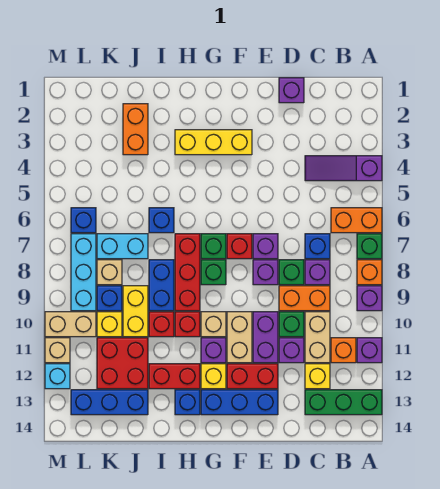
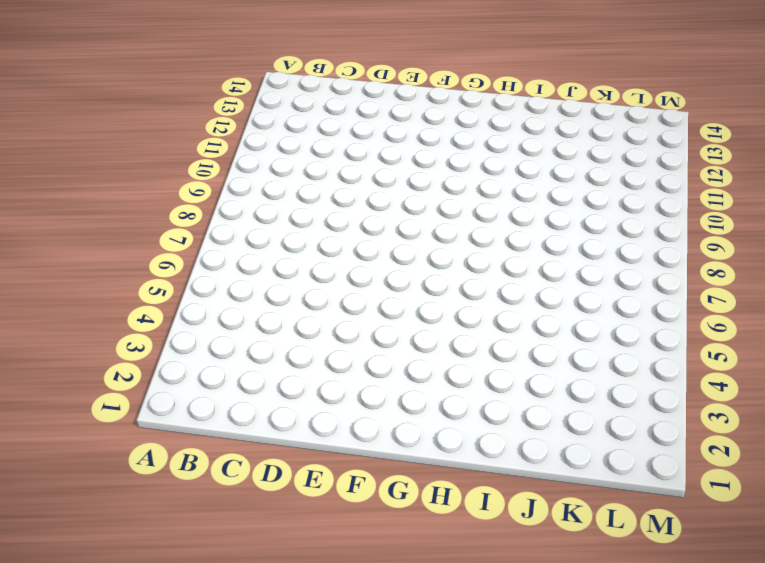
none -> purple 1x3 slope [305,156,382,181]
none -> orange 1x2 brick [331,208,382,233]
none -> green 1x1 brick [357,234,382,259]
none -> orange 1x1 brick [357,260,382,285]

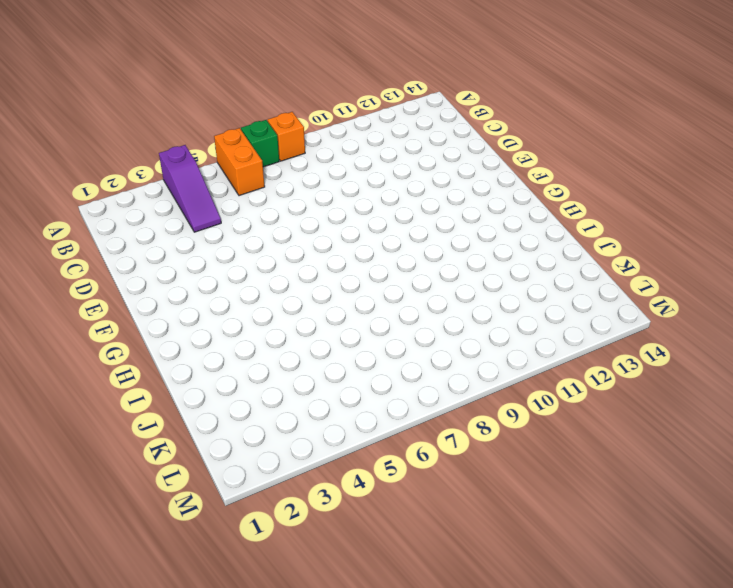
none -> purple 1x1 brick [357,286,382,311]
none -> purple 1x1 brick [357,338,382,363]
none -> green 1x3 brick [305,390,382,415]
none -> orange 1x1 brick [331,338,356,363]

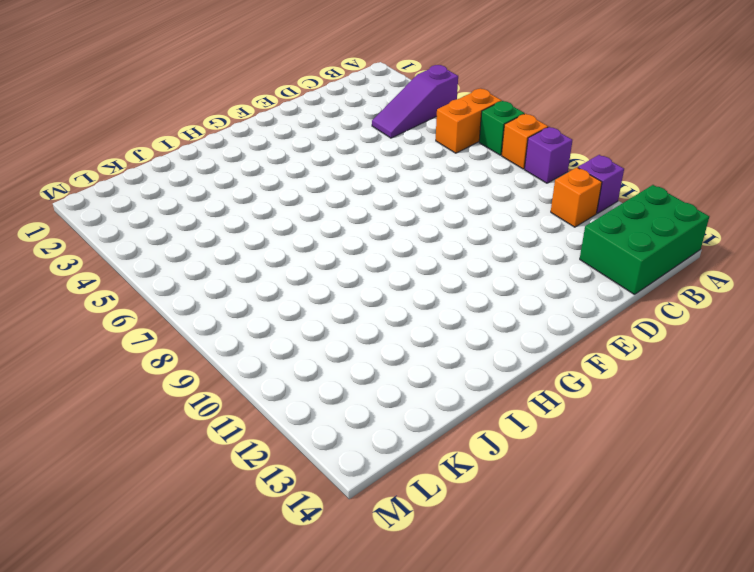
green 2x3 brick [580,185,709,295] -> green 1x3 brick [305,390,382,415]
none -> blue 1x1 brick [305,234,330,259]
none -> purple 1x1 brick [305,260,330,285]
none -> orange 1x2 brick [279,286,330,311]
none -> tan 1x2 brick [305,312,330,363]

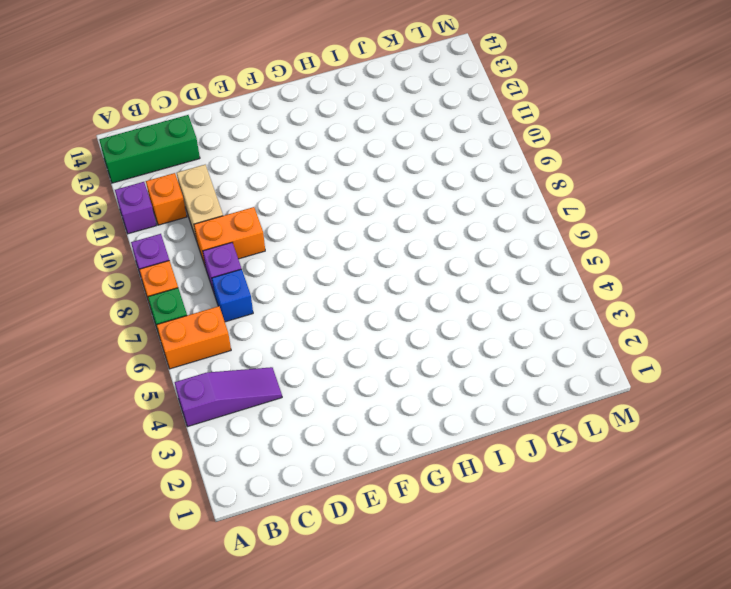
none -> yellow 1x1 brick [305,364,330,389]
none -> purple 1x1 brick [279,78,304,103]
none -> green 1x1 brick [279,260,304,285]
none -> green 1x1 brick [279,312,304,337]

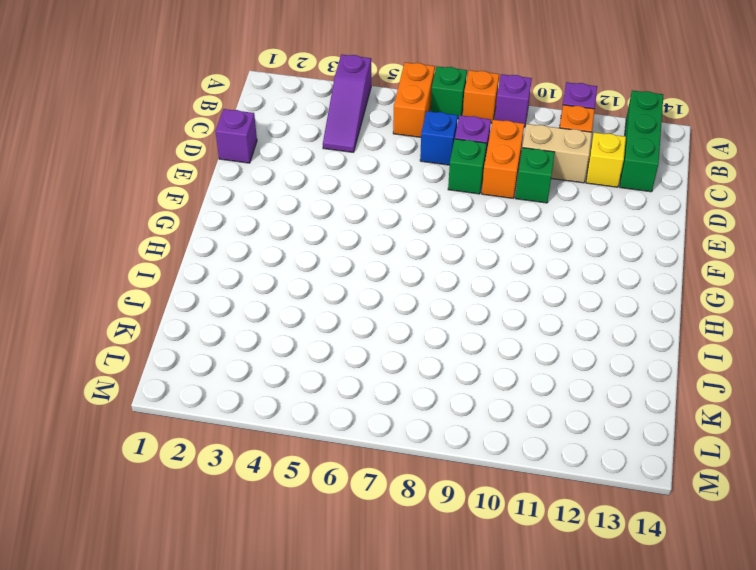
none -> purple 1x1 brick [279,338,304,363]
none -> purple 1x1 brick [253,234,278,259]
none -> purple 1x1 brick [253,260,278,285]
none -> purple 1x2 brick [253,312,278,363]

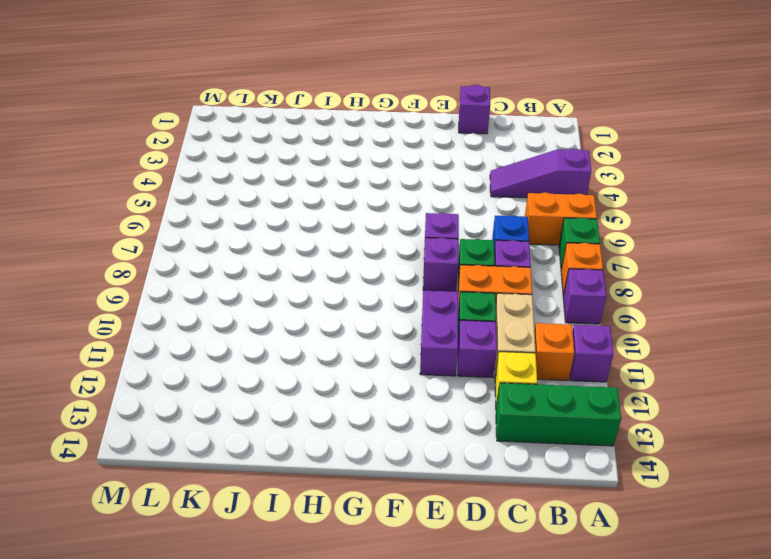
none -> red 1x2 brick [227,364,278,389]
none -> blue 1x3 brick [201,390,278,415]
none -> yellow 1x3 brick [175,130,252,155]
none -> red 1x1 brick [227,234,252,259]

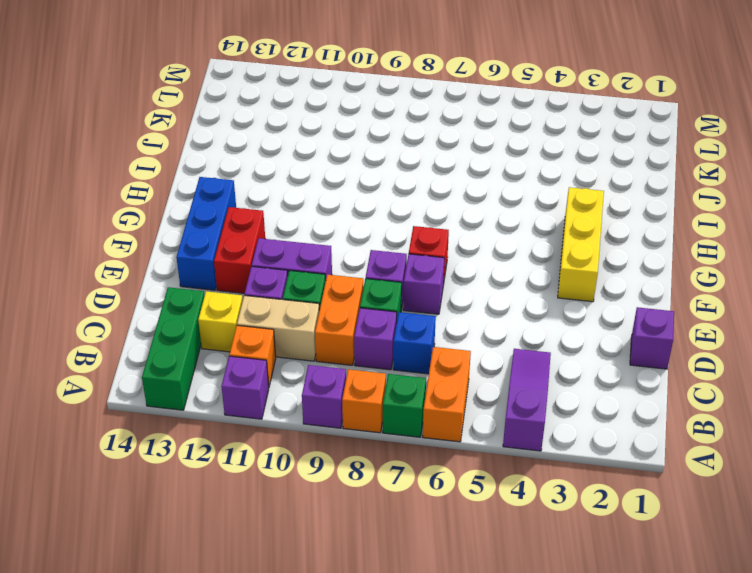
none -> tan 1x2 brick [227,312,252,363]
none -> green 1x1 brick [201,234,226,259]
none -> green 1x1 brick [201,260,226,285]
none -> tan 1x1 brick [201,312,226,337]

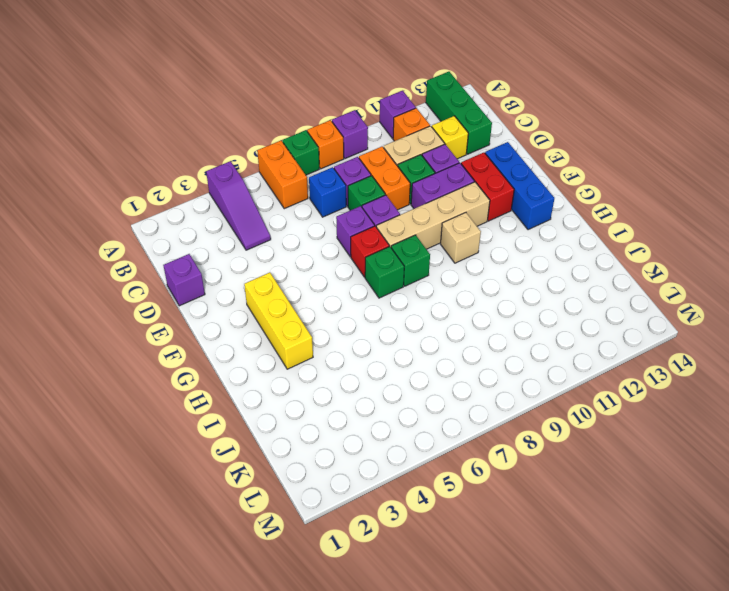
tan 1x4 brick [376,182,490,249] -> tan 1x2 brick [227,312,252,363]
none -> purple 1x1 brick [201,338,226,363]
none -> yellow 1x1 brick [201,364,226,389]
none -> red 1x3 brick [175,234,200,311]
none -> red 1x1 brick [175,312,200,337]

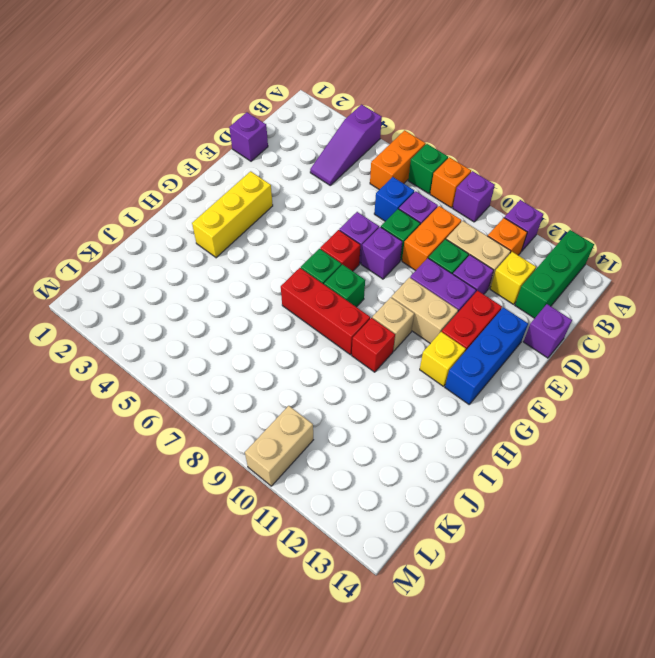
purple 1x1 brick [523,304,572,358] -> purple 1x1 brick moved to [201,338,226,363]
none -> red 1x2 brick [149,364,200,389]
none -> blue 1x1 brick [175,390,200,415]
none -> blue 1x1 brick [149,208,174,233]
none -> blue 1x2 brick [149,260,174,311]

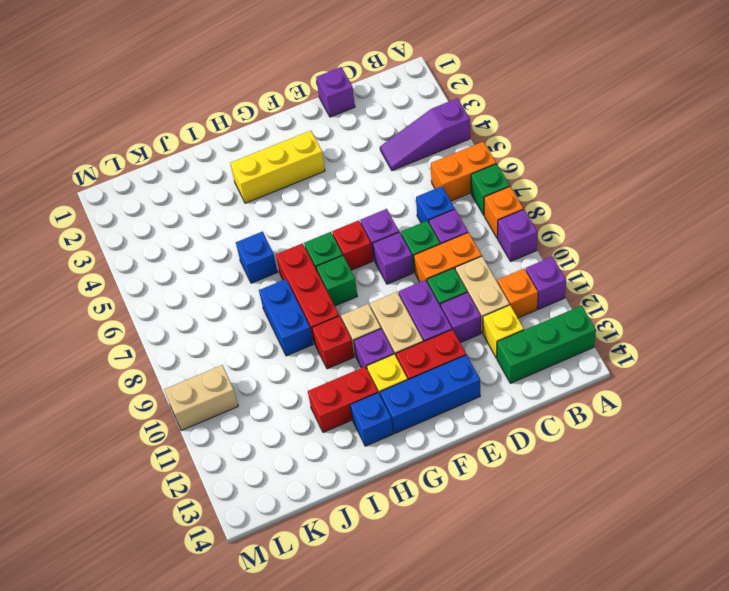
none -> red 1x1 brick [149,312,174,337]
none -> orange 1x2 brick [123,104,148,155]
none -> cyan 1x2 brick [97,234,148,259]
none -> yellow 1x2 brick [123,286,148,337]

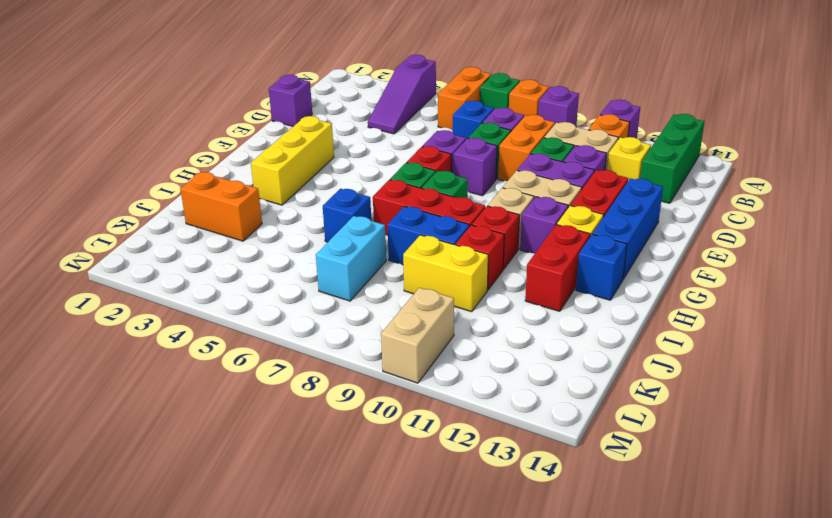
none -> red 2x2 brick [97,338,148,389]
none -> blue 1x3 brick [71,390,148,415]
none -> tan 1x1 brick [97,260,122,285]
none -> blue 1x1 brick [97,286,122,311]

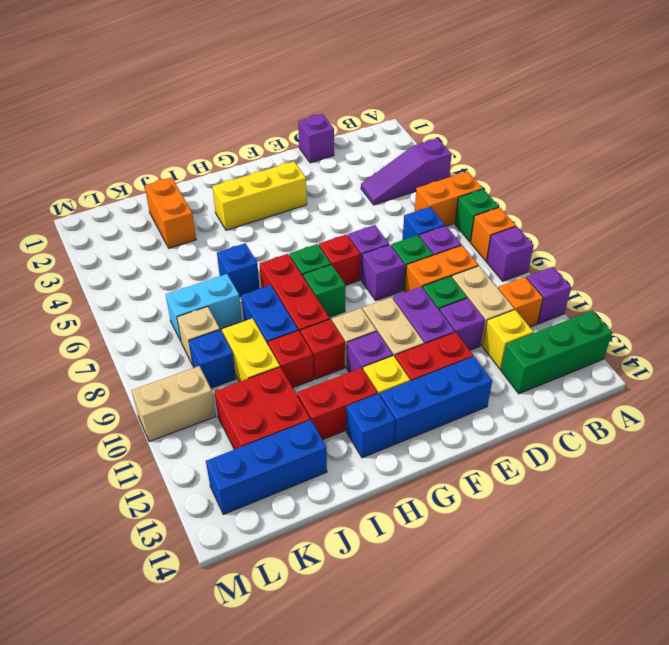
none -> yellow 1x1 brick [97,312,122,337]
none -> blue 1x1 brick [71,208,96,233]
none -> cyan 1x3 brick [71,234,96,311]
none -> tan 1x1 brick [45,338,70,363]

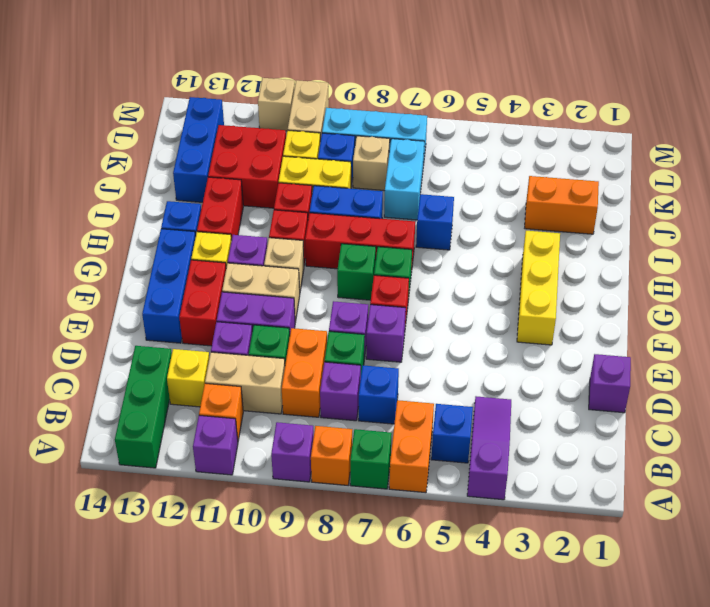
blue 1x1 brick [431,404,473,463] -> blue 1x1 brick moved to [71,208,96,233]
none -> cyan 1x1 brick [45,364,70,389]

